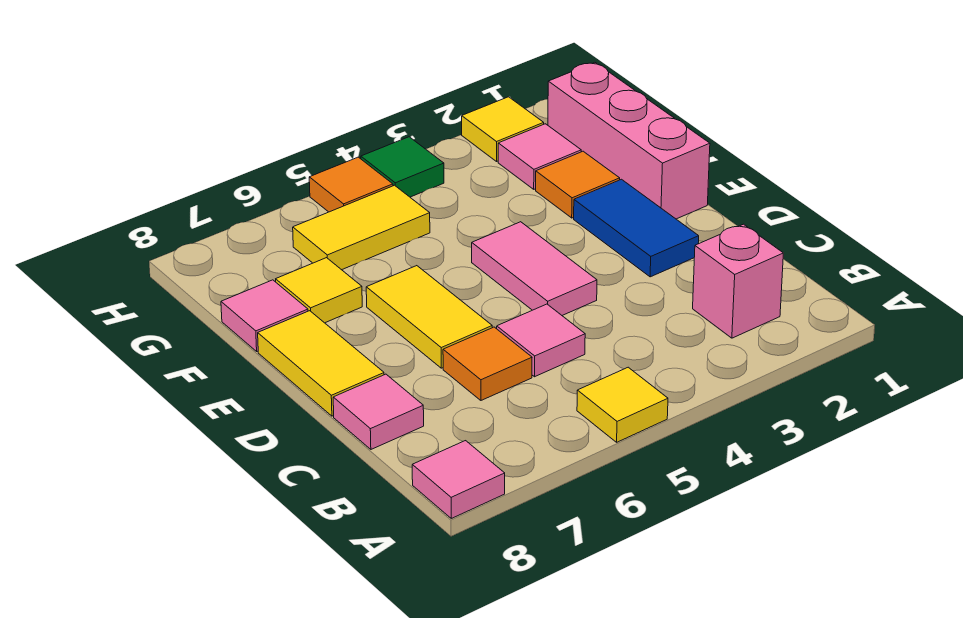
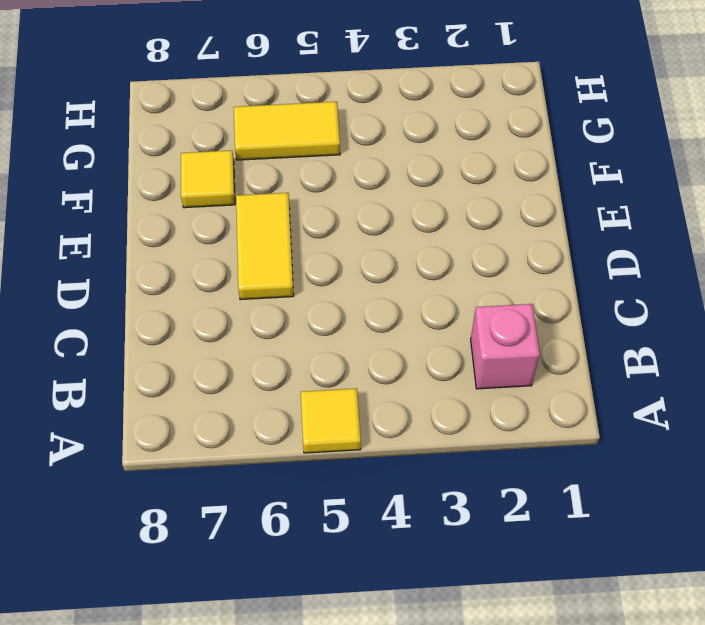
none -> pink 1x1 tile [412,441,505,518]
none -> pink 1x1 tile [497,304,585,377]
none -> orange 1x1 tile [443,327,532,400]

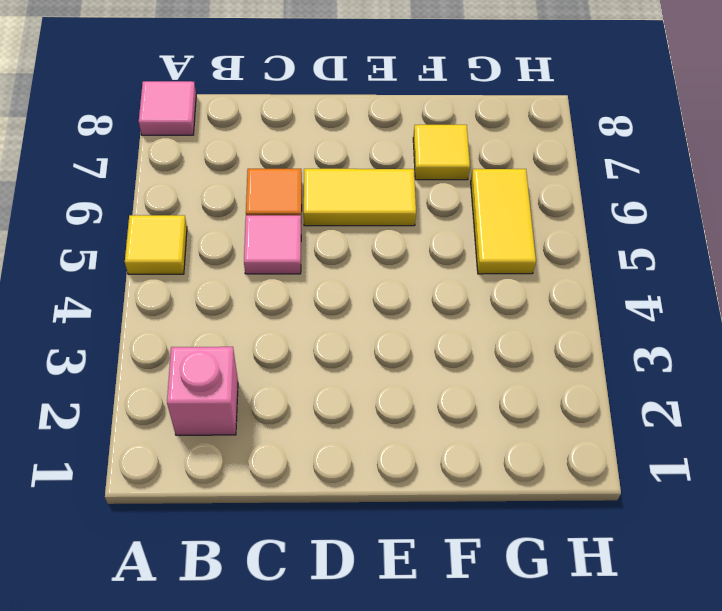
none -> pink 1x1 tile [333,374,424,449]
none -> blue 1x2 tile [574,179,699,277]
none -> pink 1x2 tile [472,222,597,315]

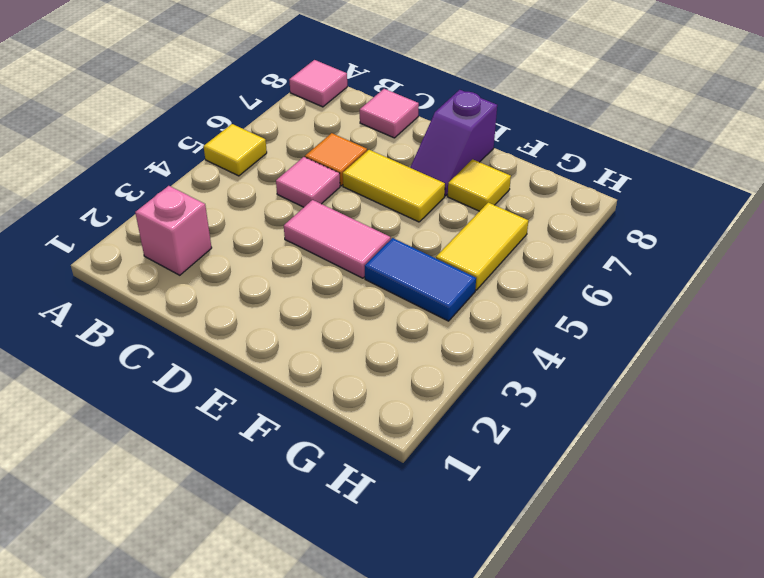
purple 1x2 slope [410,90,497,196] -> yellow 1x2 tile [258,311,384,416]
blue 1x2 tile [365,238,476,321] -> blue 1x2 tile moved to [574,179,699,277]
none -> pink 1x3 brick [548,63,710,219]
none -> orange 1x1 tile [536,151,620,218]
none -> pink 1x1 tile [221,280,308,351]

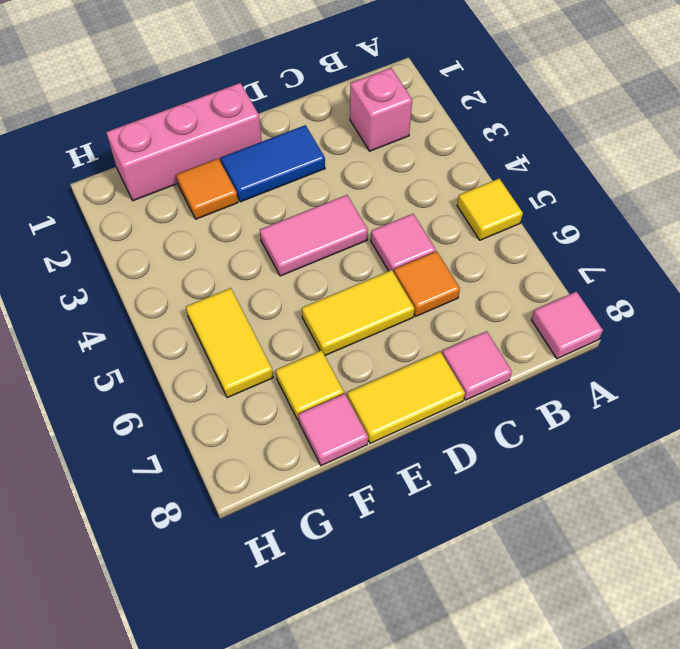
none -> pink 1x1 tile [498,124,581,189]
none -> yellow 1x1 tile [462,97,544,161]
none -> green 1x1 tile [361,137,444,197]

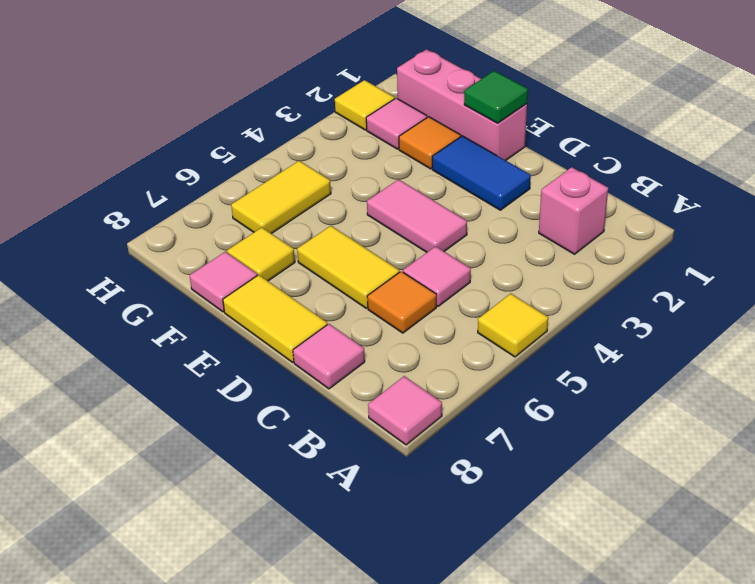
green 1x1 tile [464,71,528,123] -> green 1x1 tile moved to [361,137,444,197]
none -> orange 1x1 tile [309,157,393,212]

